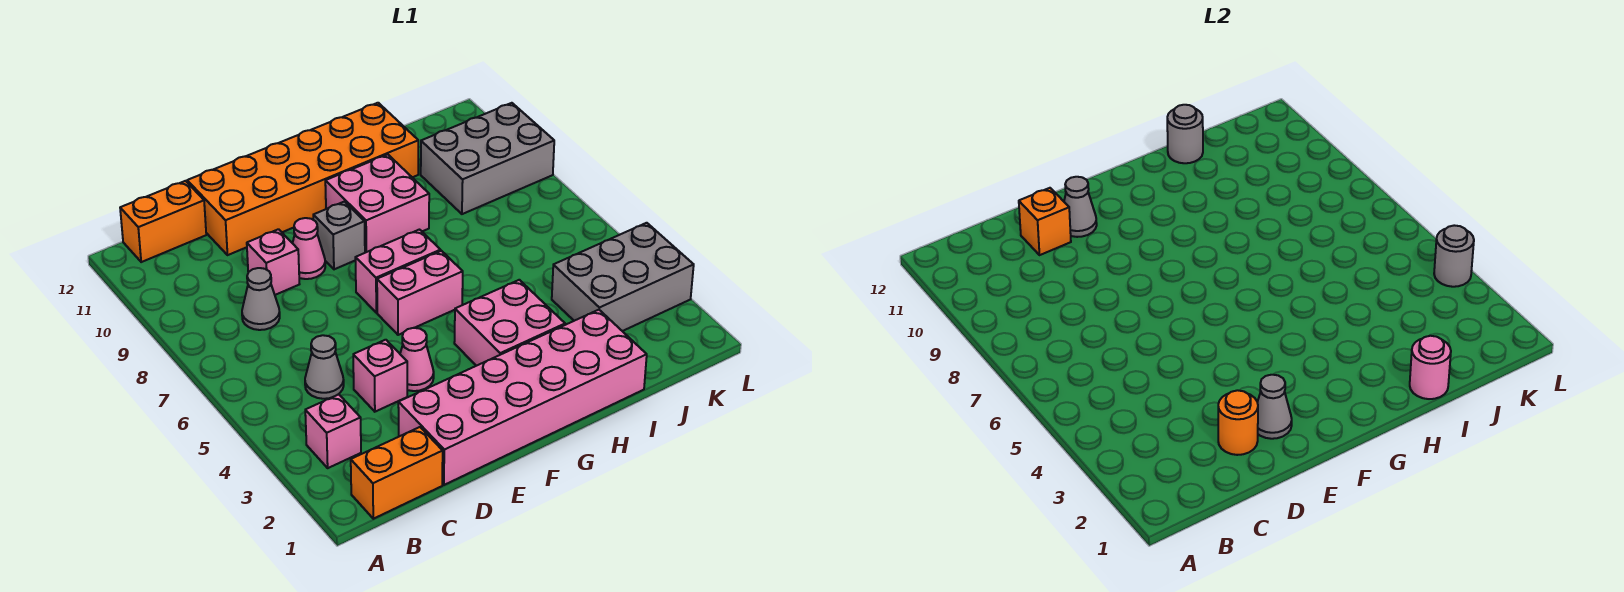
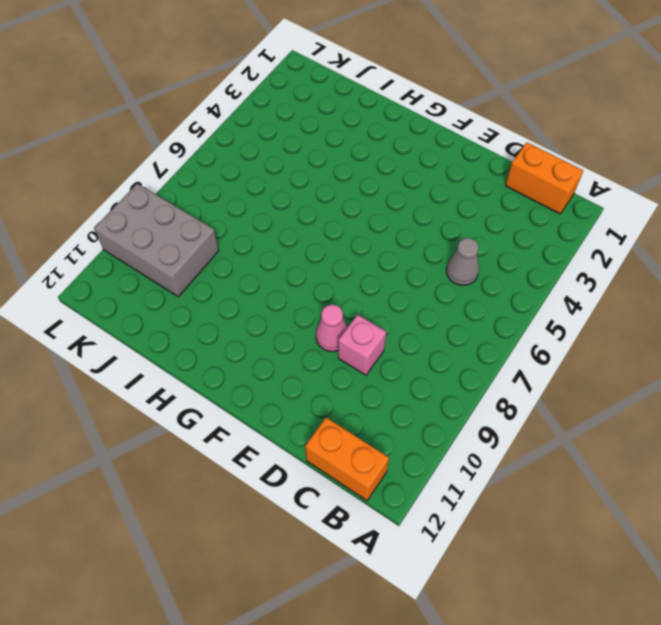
none -> pink 1x1 brick [305,394,361,468]
none -> grey 1x1 cone [242,268,280,330]
none -> pink 2x6 brick [398,310,647,485]

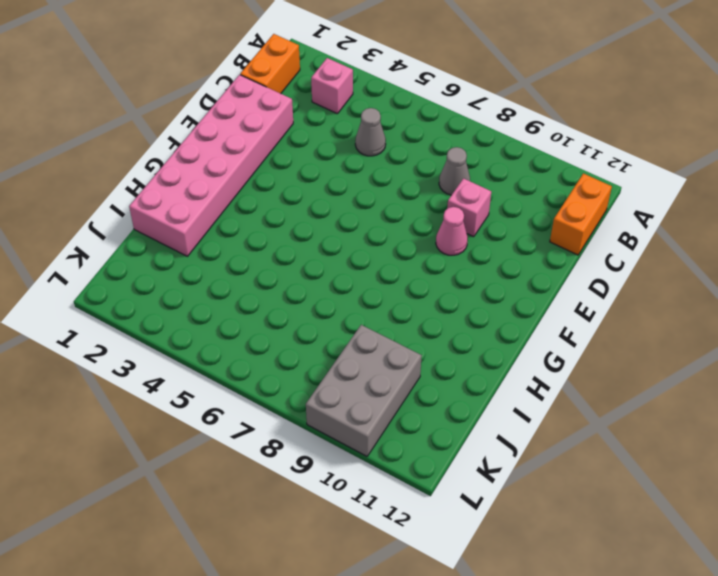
none -> pink 1x1 brick [353,340,407,412]
none -> orange 2x6 brick [187,103,418,255]
none -> pink 1x1 cone [400,328,434,391]

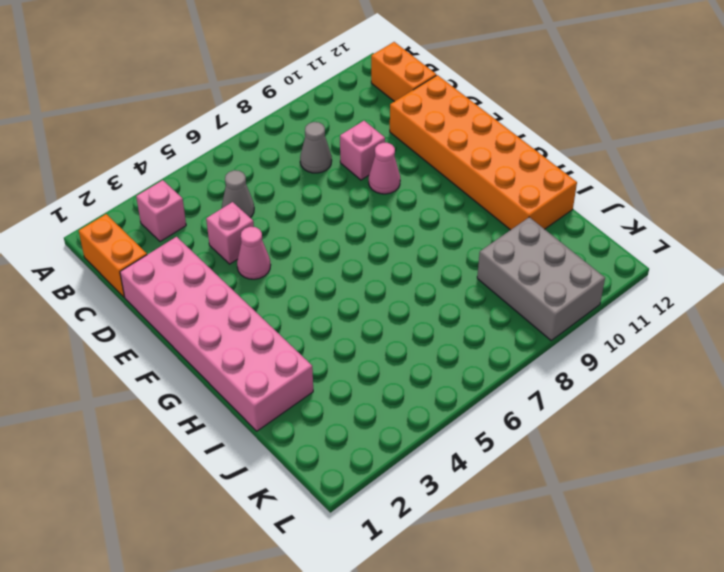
none -> pink 1x2 brick [377,251,463,335]
none -> pink 1x2 brick [355,230,441,313]
none -> grey 1x1 brick [313,202,365,269]

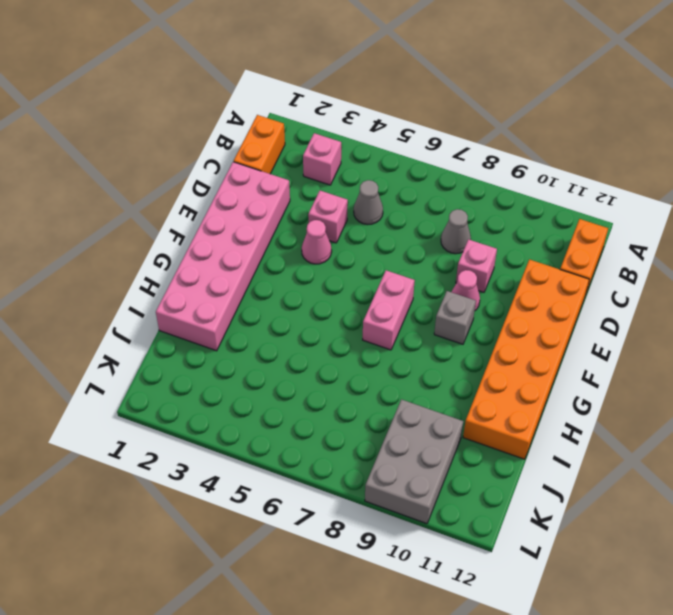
none -> pink 1x2 brick [377,251,463,335]
none -> pink 2x2 brick [454,280,565,366]
none -> pink 2x2 brick [325,154,429,253]

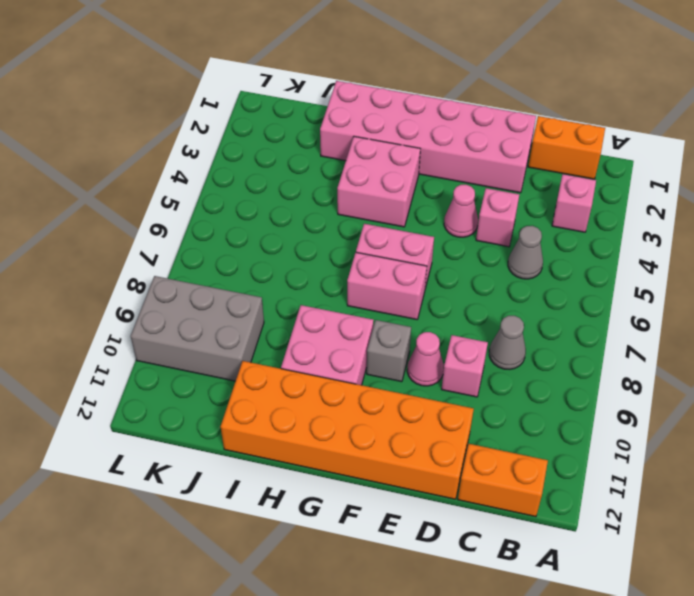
none -> grey 2x3 brick [552,223,694,331]
none -> orange 1x1 round brick [1218,390,1258,455]
none -> orange 1x1 brick [1019,188,1071,255]

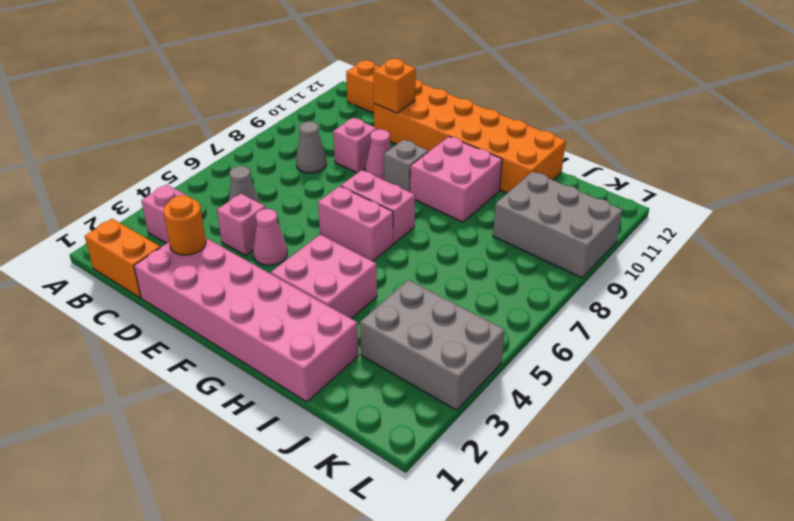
none -> grey 1x1 cone [1257,375,1292,439]
none -> grey 1x1 cone [1064,177,1097,237]
none -> pink 1x1 round brick [1410,336,1451,399]

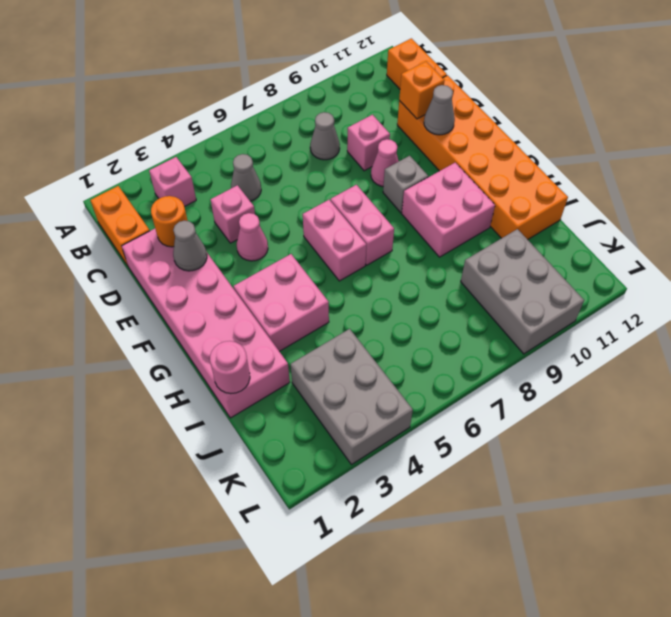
none -> grey 1x1 round brick [1167,105,1203,163]
none -> grey 1x1 round brick [1434,225,1474,287]

